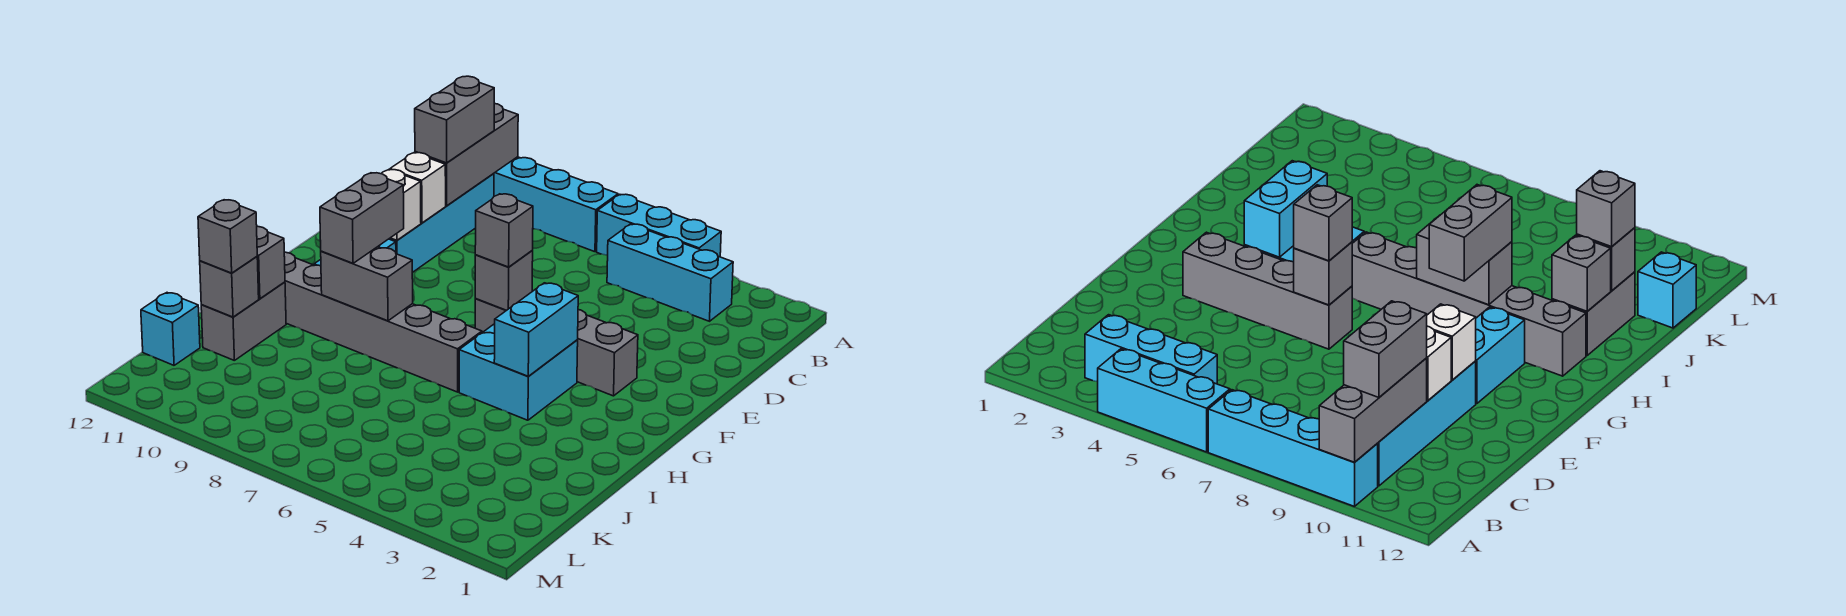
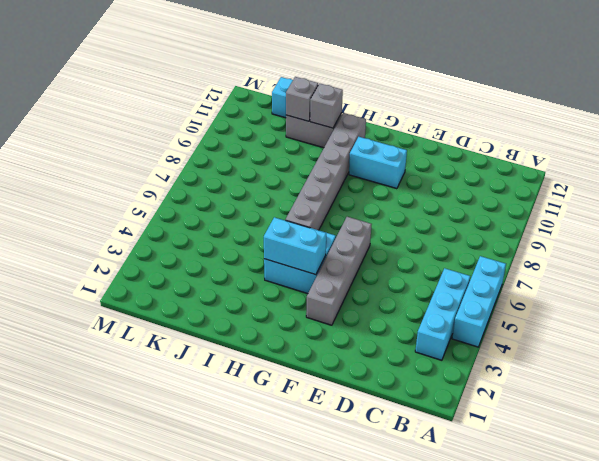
none -> cyan 1x4 brick [494,157,618,252]
none -> cyan 1x4 brick [389,173,494,273]
none -> grey 1x3 brick [415,104,518,206]

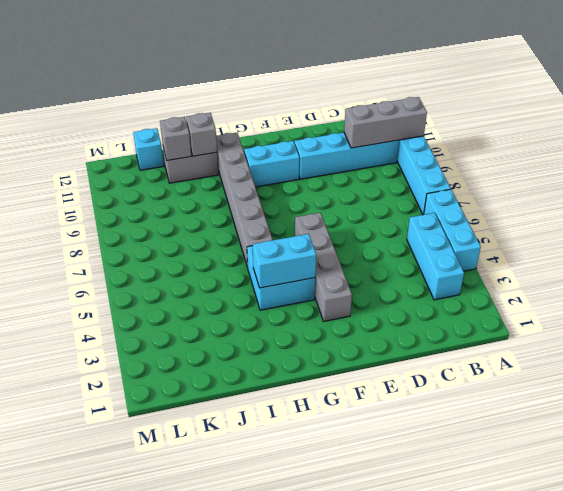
none -> white 1x1 brick [390,153,446,223]
none -> white 1x1 brick [381,170,421,240]
none -> grey 1x1 brick [475,251,533,310]

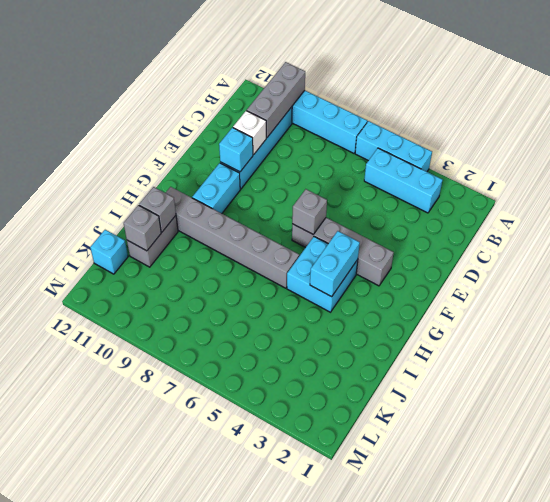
cyan 1x1 brick [219,128,253,172] -> white 1x1 brick [381,170,421,240]
none -> grey 1x2 brick [321,247,413,321]
none -> grey 1x2 brick [415,76,494,163]
none -> grey 1x1 brick [475,194,533,267]

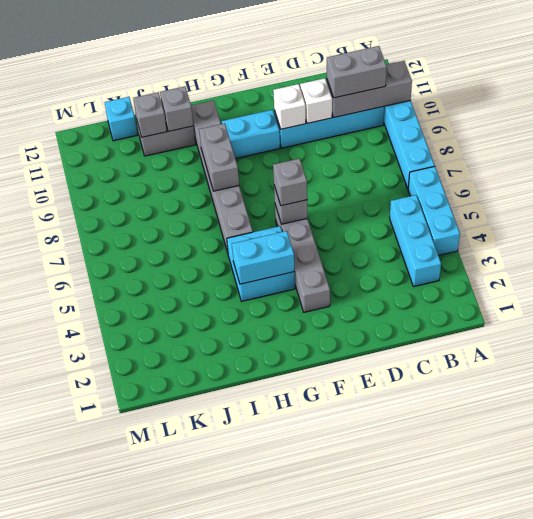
none -> grey 1x2 brick [320,173,404,263]
none -> grey 1x1 brick [198,200,257,273]

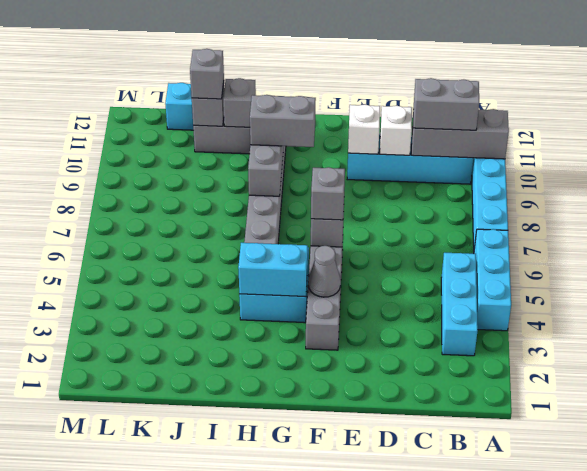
grey 1x1 cone [308,246,341,297] -> none
none -> cyan 1x2 brick [1476,307,1525,404]

